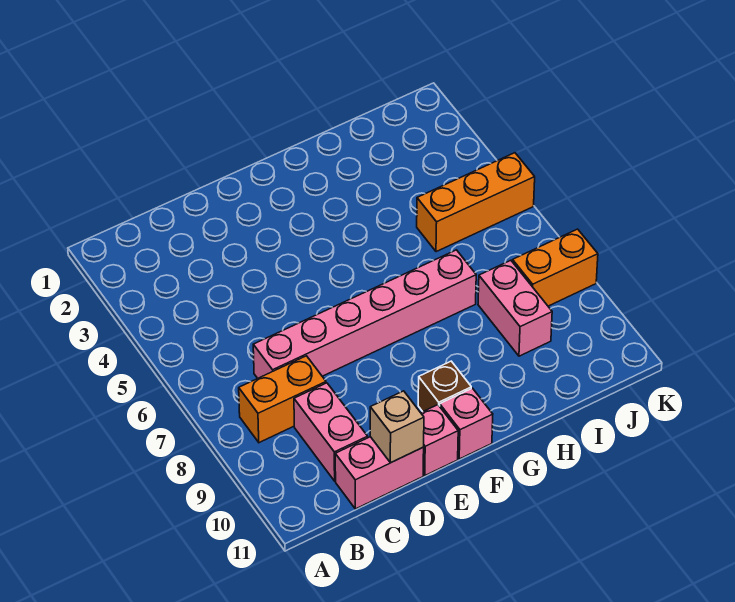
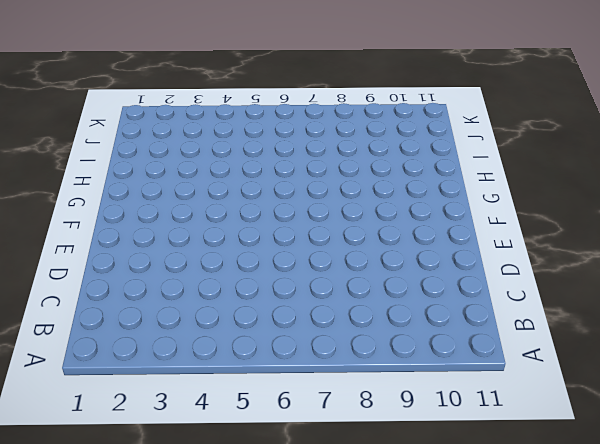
none -> orange 1x2 brick [239,356,326,443]
none -> pink 1x6 brick [253,250,476,378]

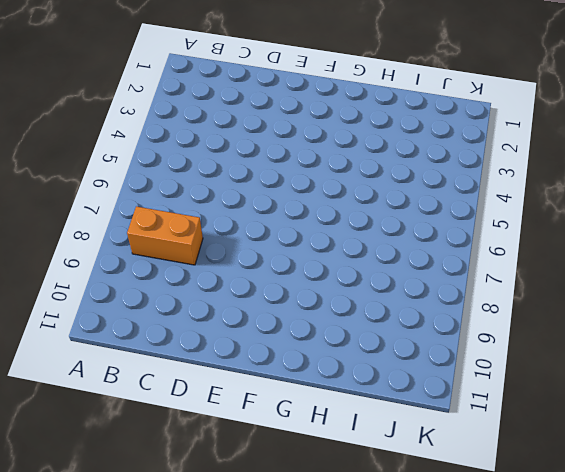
none -> pink 1x6 brick [253,250,476,378]
none -> pink 1x2 brick [294,383,368,481]

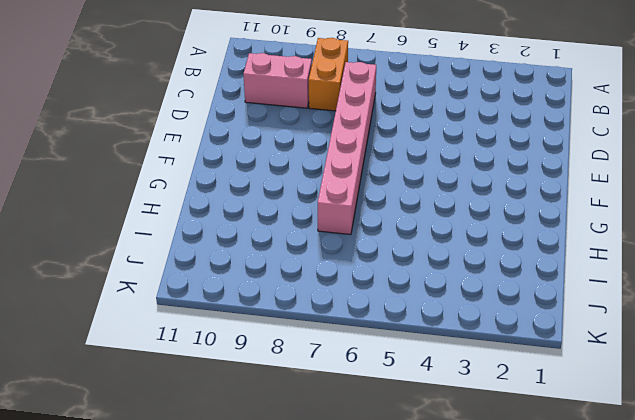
none -> pink 1x2 brick [335,437,424,509]
none -> pink 1x1 brick [421,405,458,475]

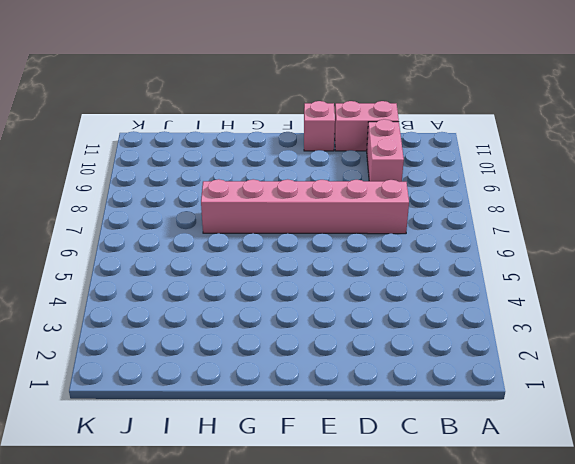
none -> orange 1x2 brick [239,356,326,443]
none -> brown 1x1 brick [418,361,471,412]

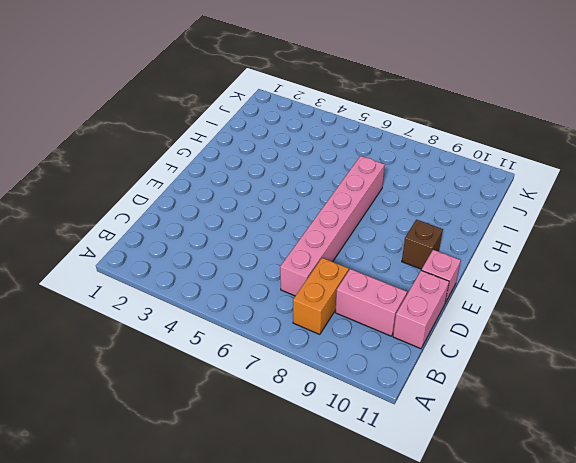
none -> pink 1x1 brick [440,388,493,459]
none -> orange 1x3 brick [417,153,535,252]

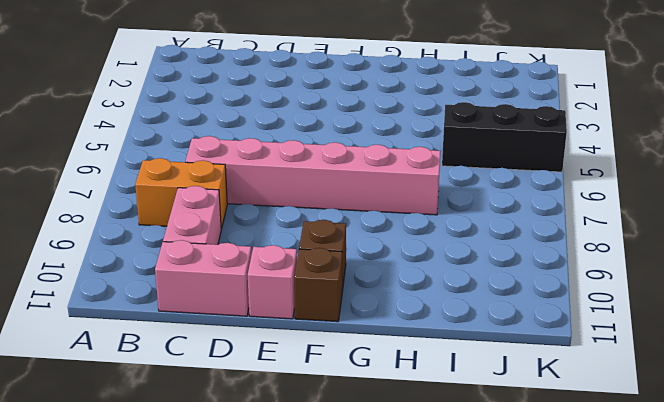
brown 1x1 brick [294,248,342,322] -> pink 1x1 brick [440,388,493,459]
black 1x3 brick [442,102,567,172] -> orange 1x3 brick [417,153,535,252]
none -> pink 1x2 brick [478,260,552,356]
none -> orange 1x2 brick [513,229,598,306]

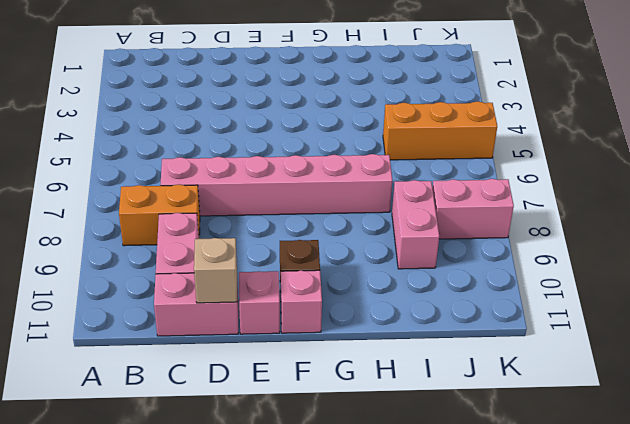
pink 1x2 brick [432,179,514,239] -> orange 1x2 brick [513,229,598,306]

